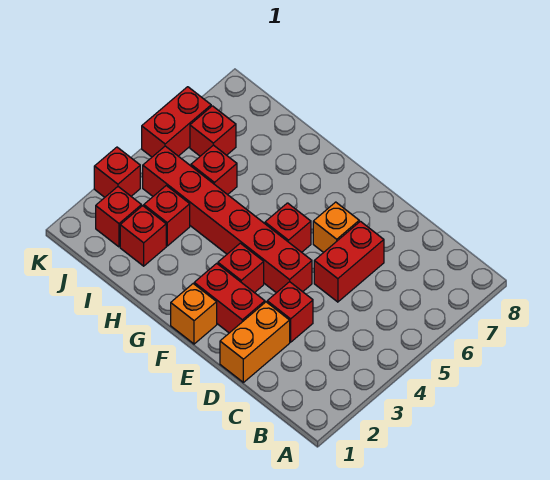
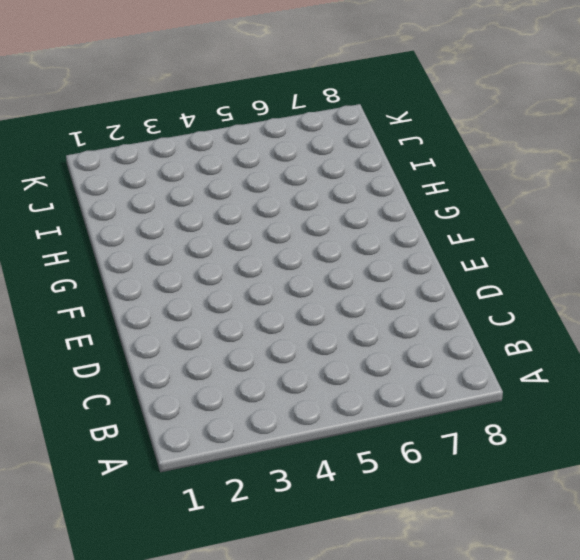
none -> orange 1x2 brick [220,302,290,382]
none -> red 1x1 brick [267,282,313,342]
none -> red 1x2 brick [314,221,384,302]

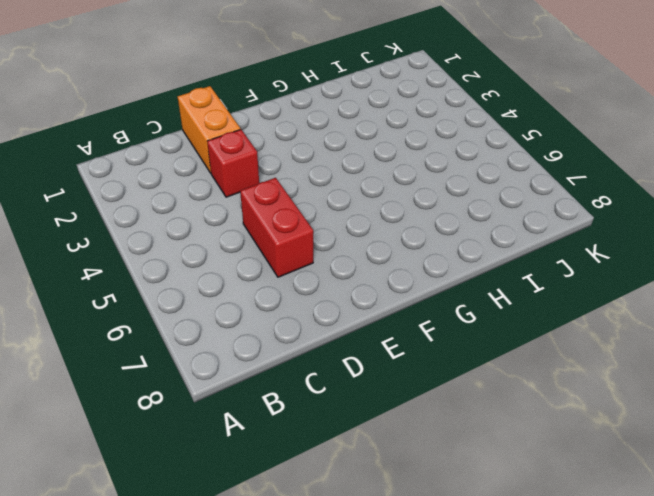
none -> red 1x2 brick [194,263,265,333]
none -> red 1x6 brick [143,146,312,293]
none -> orange 1x1 brick [313,202,359,253]

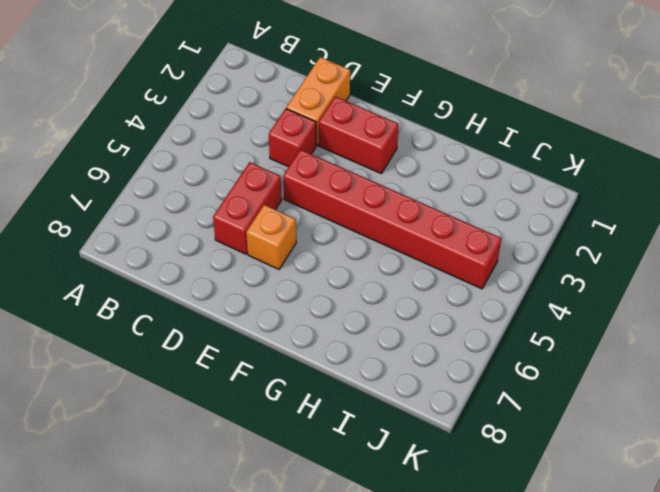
none -> orange 1x1 brick [171,284,217,344]
none -> red 1x1 brick [218,243,264,293]
none -> red 1x1 brick [265,203,311,252]

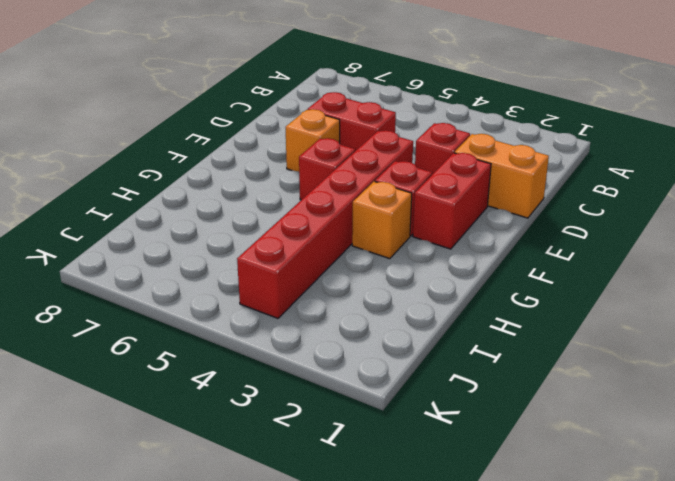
orange 1x1 brick [352,182,412,259] -> orange 1x1 brick moved to [171,284,217,344]
none -> red 1x1 brick [120,206,166,266]
none -> red 1x1 brick [144,186,190,246]
none -> red 1x1 brick [191,145,237,195]

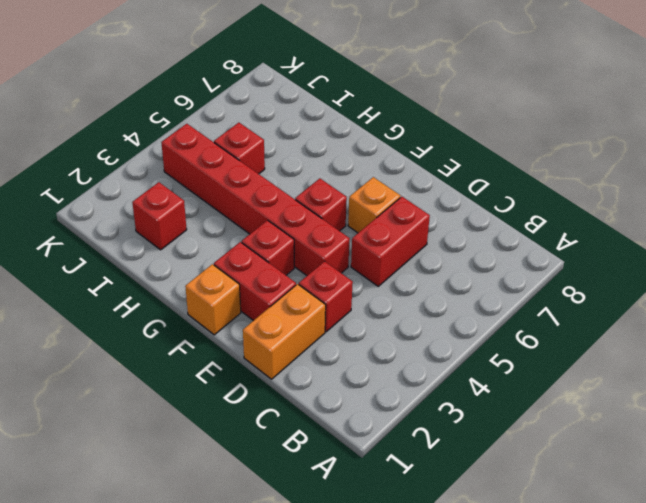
none -> red 1x1 brick [144,186,190,246]
none -> red 1x1 brick [96,187,142,247]
none -> red 1x1 brick [190,106,236,156]

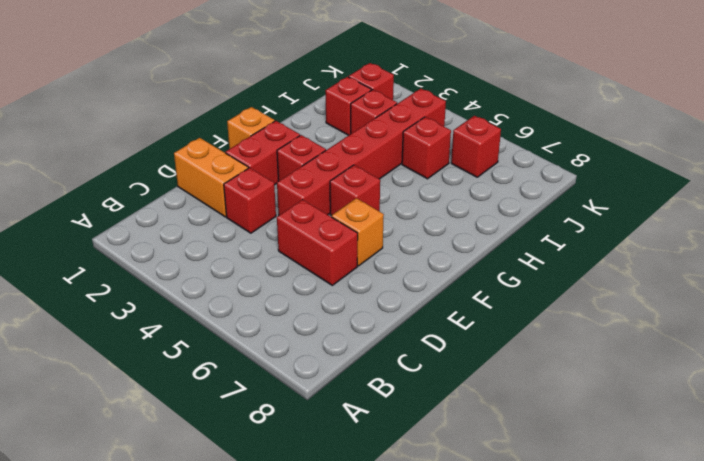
none -> red 1x1 brick [94,147,140,197]
none -> red 1x2 brick [142,87,211,157]

